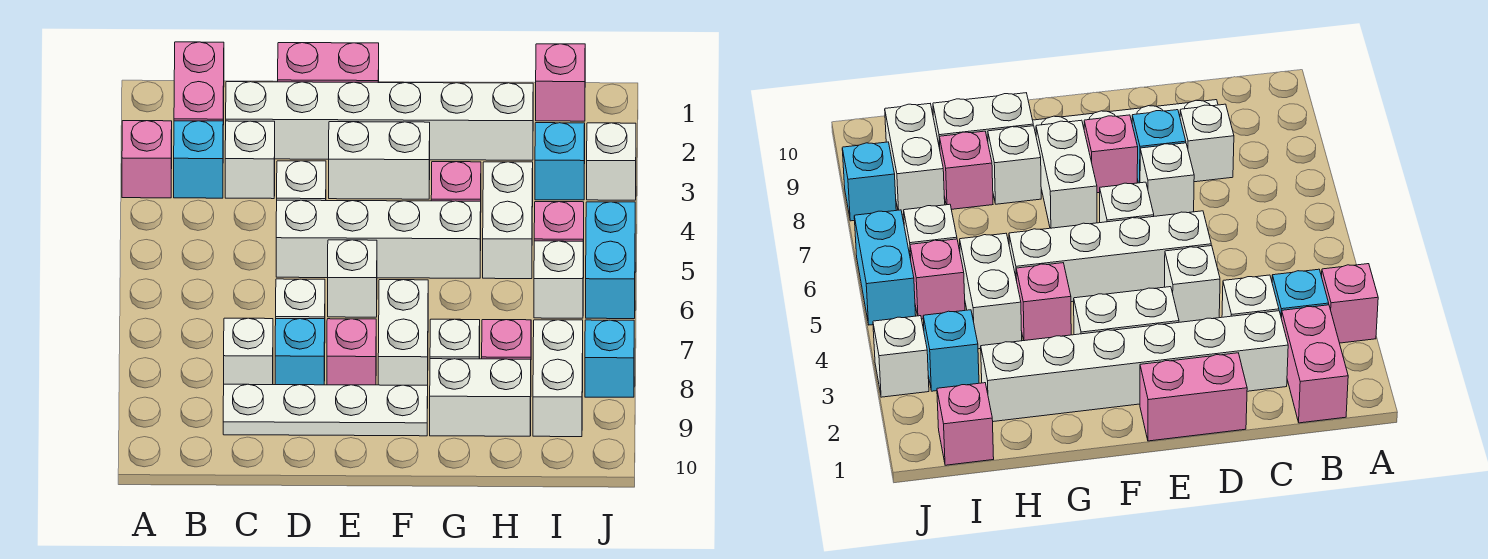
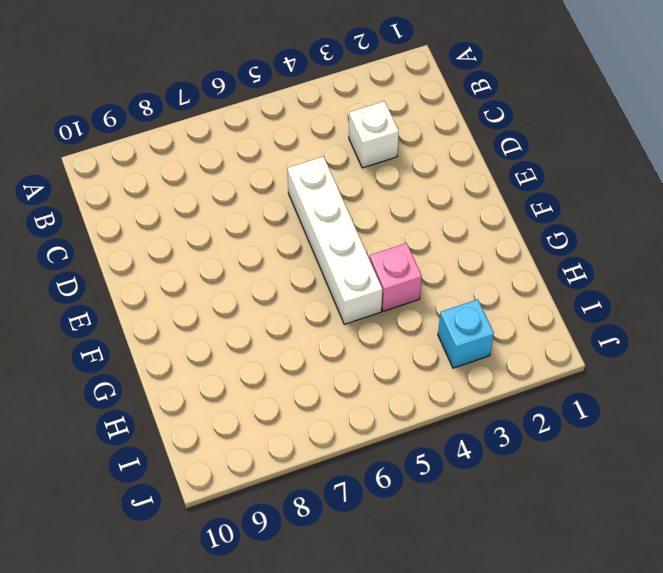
none -> pink 1x1 brick [122,121,172,198]
none -> pink 1x2 brick [174,42,224,125]
none -> cyan 1x1 brick [174,121,223,198]

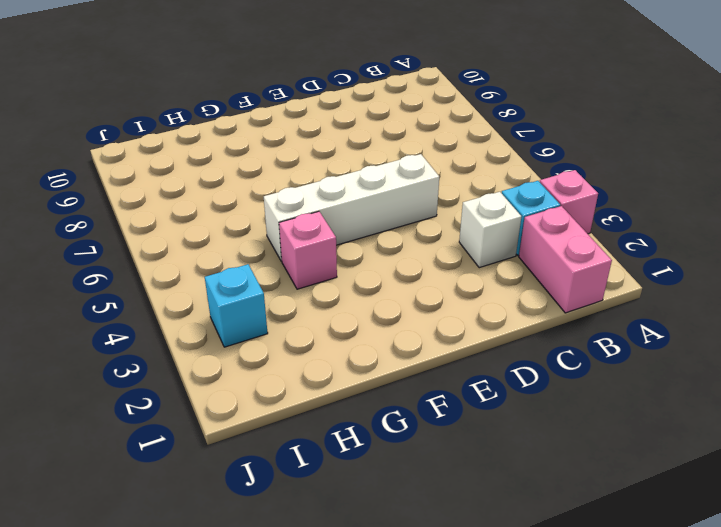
none -> white 1x6 brick [226,82,533,160]
none -> white 1x1 brick [224,318,273,385]
none -> white 1x4 plate [223,384,428,436]

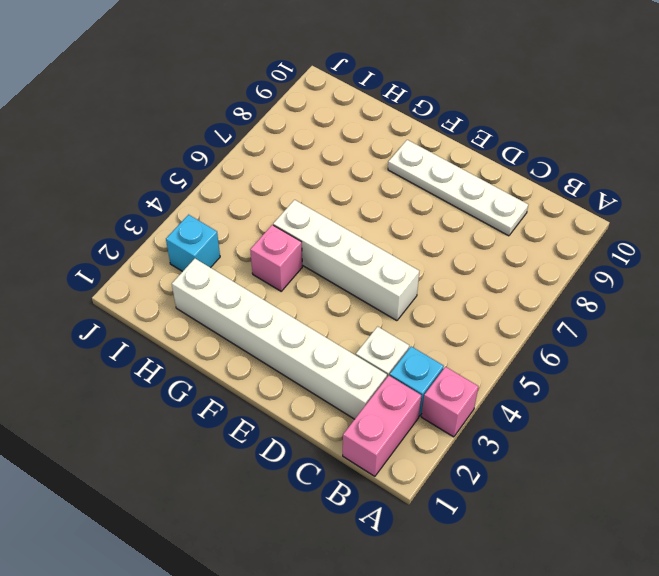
none -> white 1x1 brick [224,318,273,385]
none -> pink 1x2 brick [278,43,379,82]
none -> white 1x1 brick [277,161,326,201]

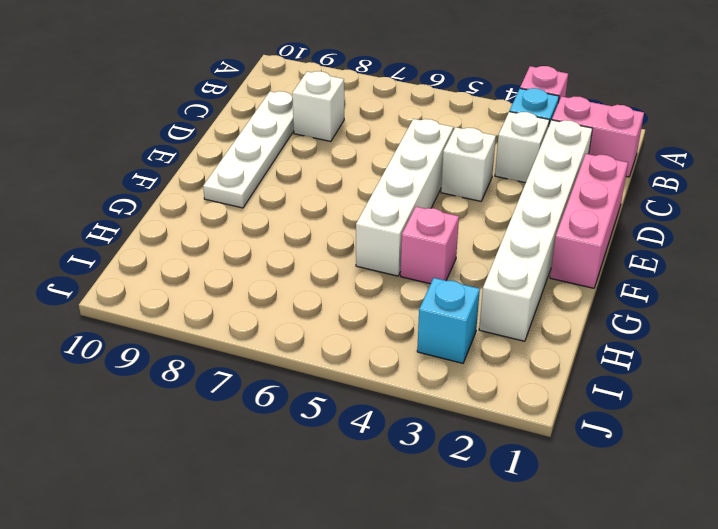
pink 1x3 brick [550,154,628,288] -> pink 1x2 brick [278,43,379,82]
none -> white 1x1 brick [276,279,325,319]
none -> cyan 1x1 brick [275,319,325,385]
none -> white 1x2 brick [329,122,430,199]

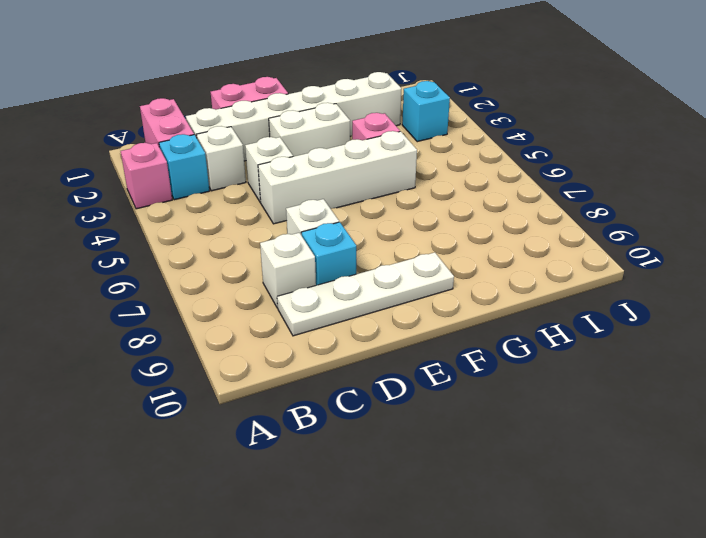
none -> white 1x1 brick [328,240,377,317]
none -> pink 1x1 brick [327,319,376,385]
none -> white 1x2 brick [378,280,428,385]

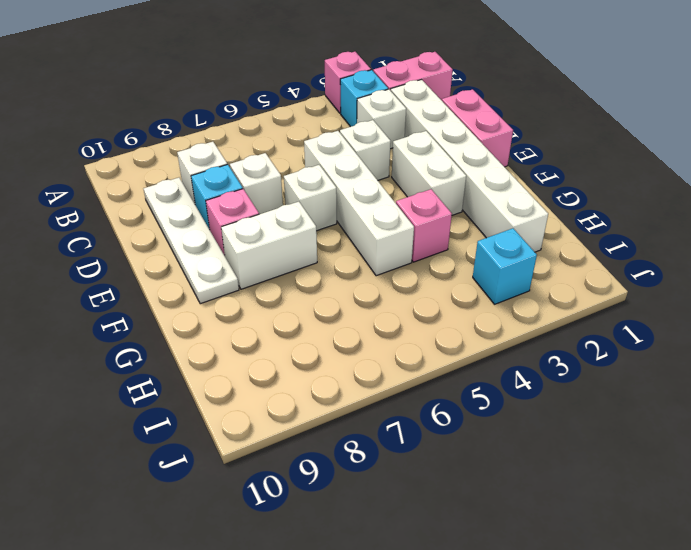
none -> white 1x1 brick [430,319,480,359]
none -> white 1x2 brick [430,359,531,436]
none -> white 1x2 brick [483,162,533,279]

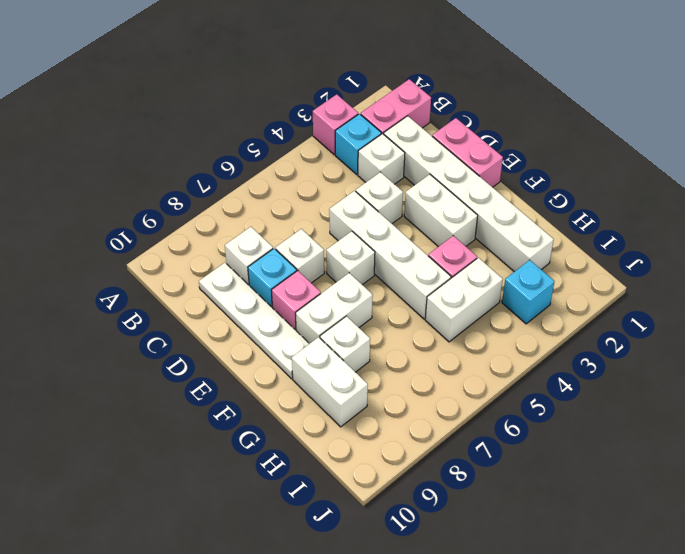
none -> pink 1x1 brick [482,320,531,360]
none -> pink 1x1 brick [536,44,585,121]
none -> pink 1x1 brick [534,202,584,278]

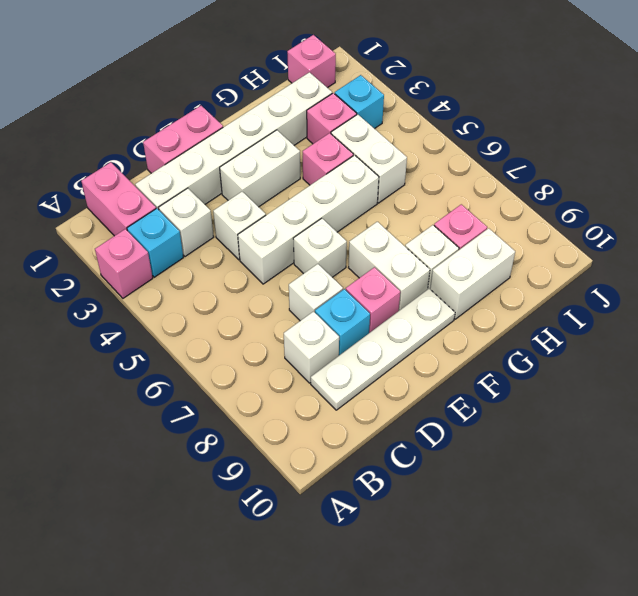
pink 1x1 brick [307,93,357,144] -> pink 1x1 brick moved to [534,202,584,278]
none -> white 1x1 brick [534,241,583,318]
none -> white 1x2 brick [533,320,583,437]
none -> white 1x1 brick [587,123,636,200]

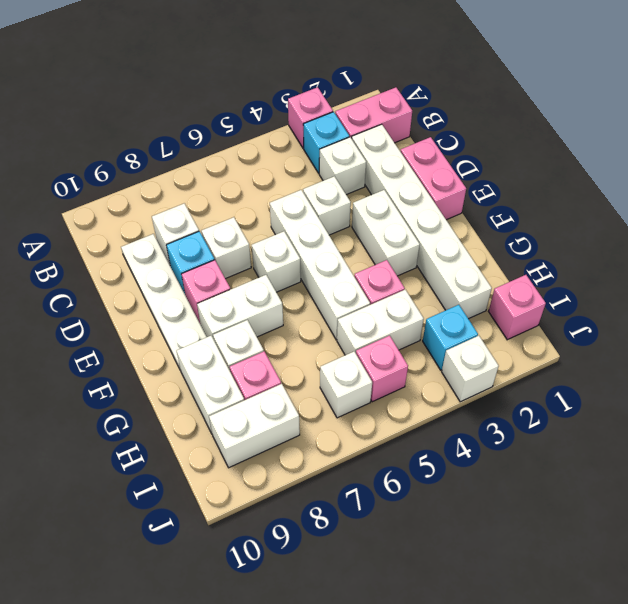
none -> cyan 1x2 brick [586,202,635,319]
none -> cyan 1x1 brick [585,320,634,397]

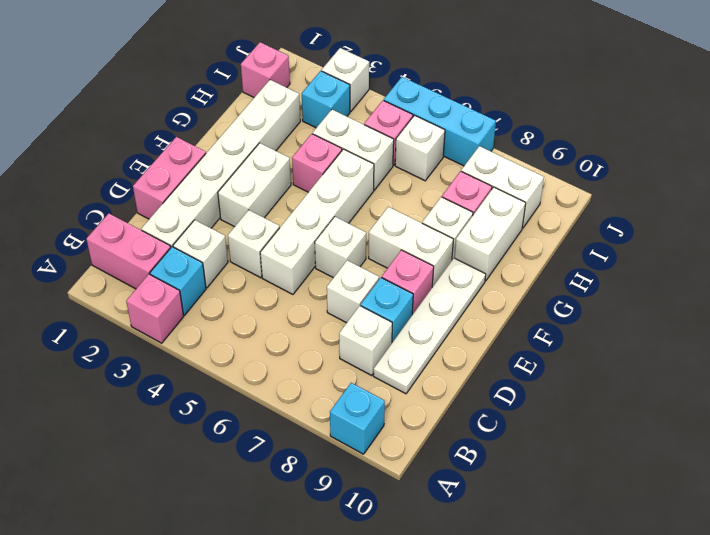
cyan 1x1 brick [330,383,385,454] -> cyan 1x1 brick moved to [585,320,634,397]
cyan 1x3 brick [384,77,496,166] -> cyan 1x2 brick [586,202,635,319]

